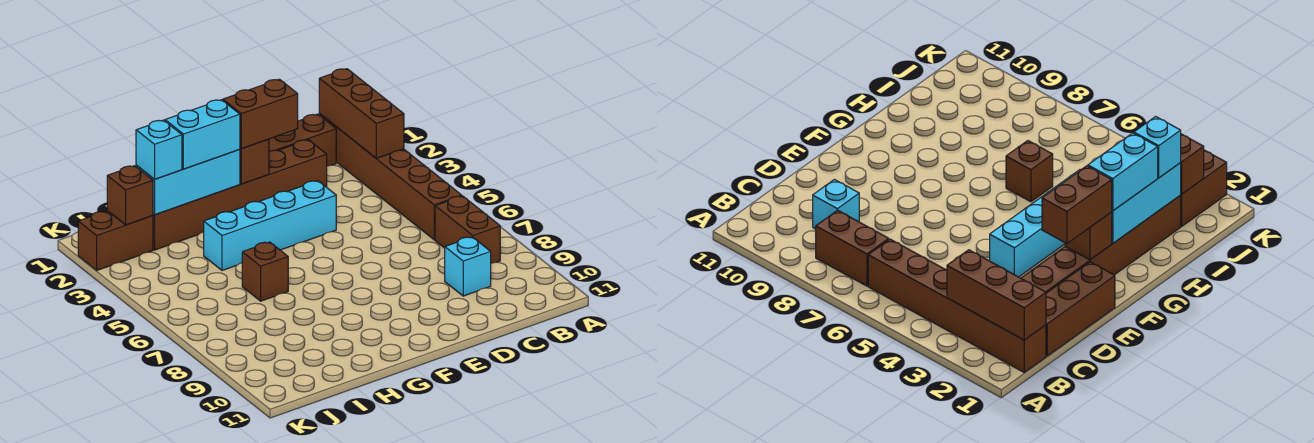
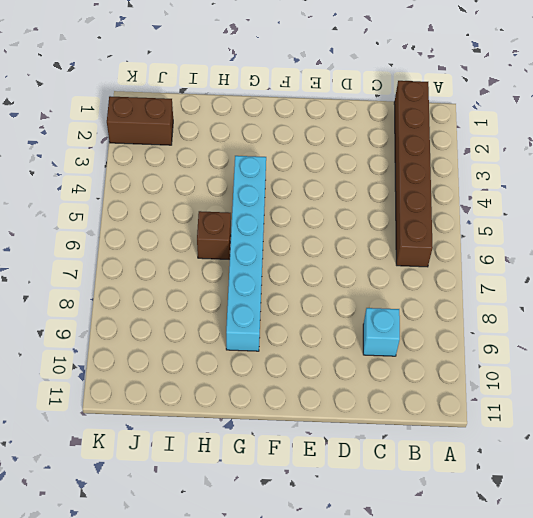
cyan 1x6 brick [226,156,266,351] -> cyan 1x4 brick [204,181,336,271]
none -> brown 1x2 brick [435,196,500,263]
none -> brown 1x3 brick [269,114,336,166]
none -> brown 1x6 brick [153,140,327,250]

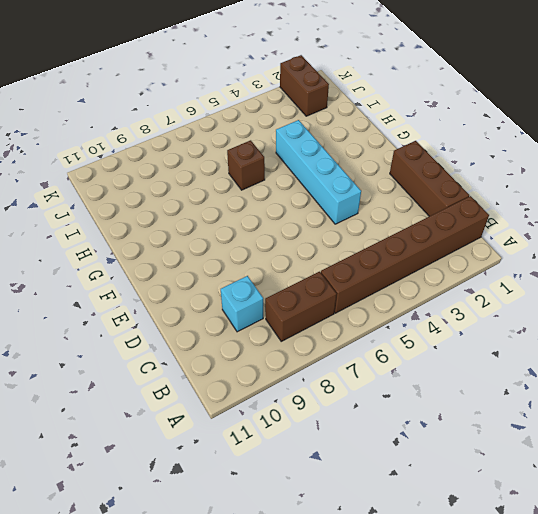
none -> brown 1x6 brick [153,140,327,250]
none -> brown 1x3 brick [319,69,404,158]
none -> brown 1x1 brick [240,139,269,184]

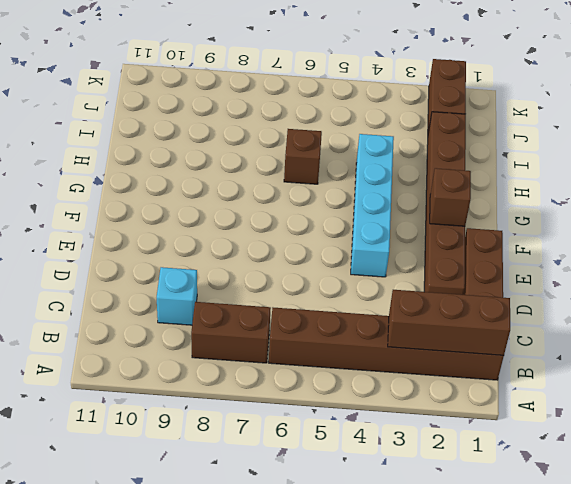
none -> cyan 1x3 brick [136,150,240,215]
none -> brown 1x1 brick [107,166,153,225]
none -> brown 1x2 brick [223,79,298,149]

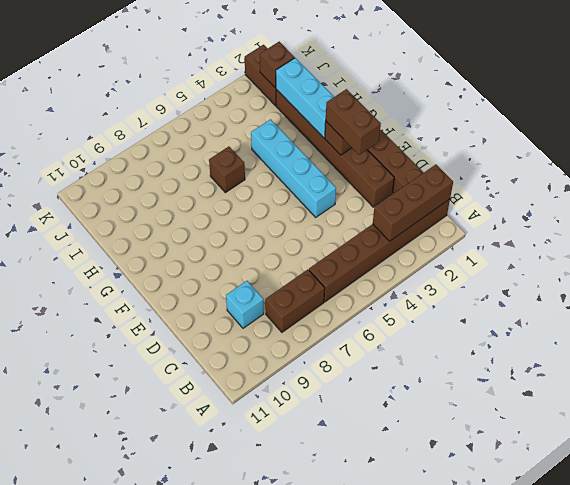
none -> cyan 1x2 brick [165,100,240,169]
none -> cyan 1x1 brick [136,120,182,179]

